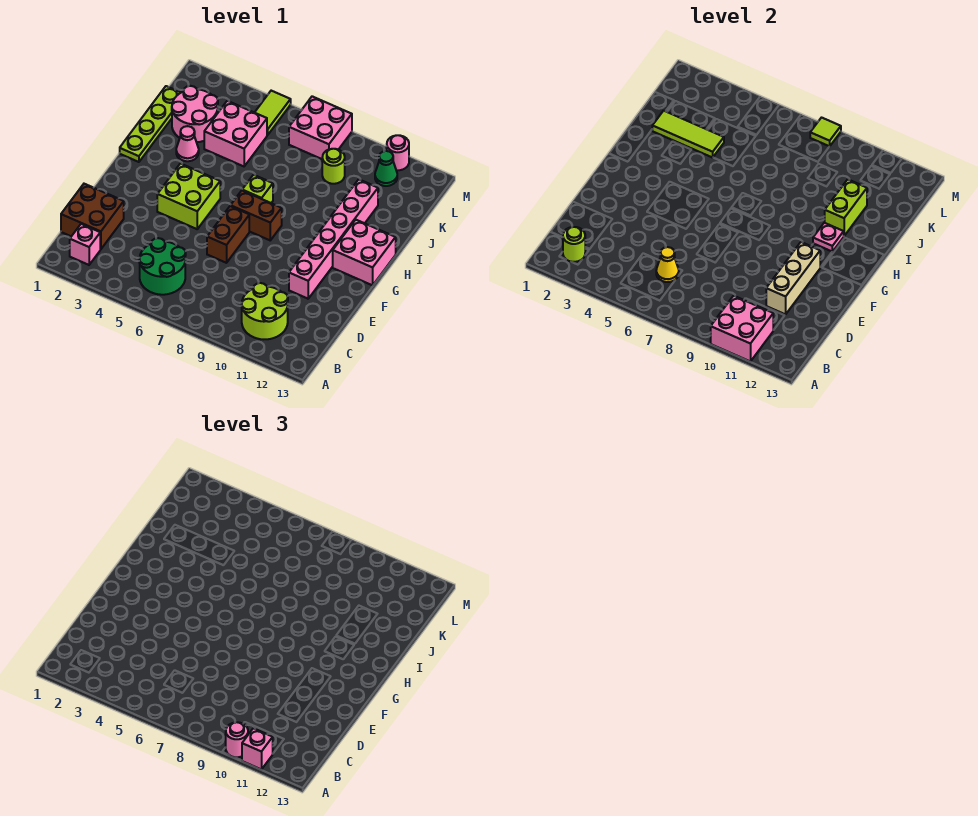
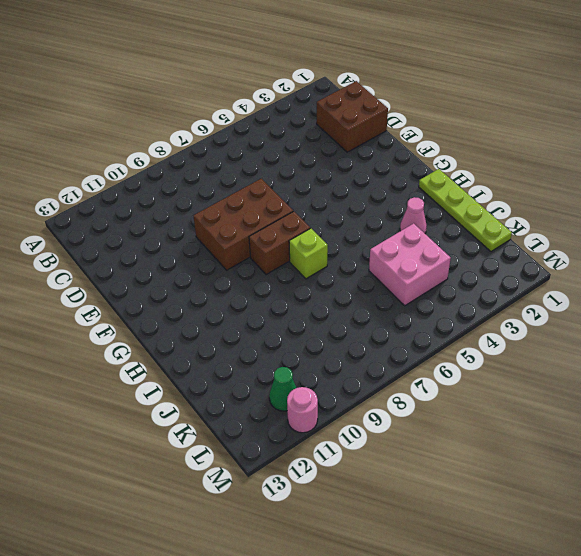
brown 2x3 brick [194,179,293,270] -> brown 1x2 brick [207,206,249,263]
none -> pink 1x1 brick [70,224,100,265]
none -> green 2x2 round brick [139,238,186,295]
none -> lime 2x2 round brick [242,283,288,339]

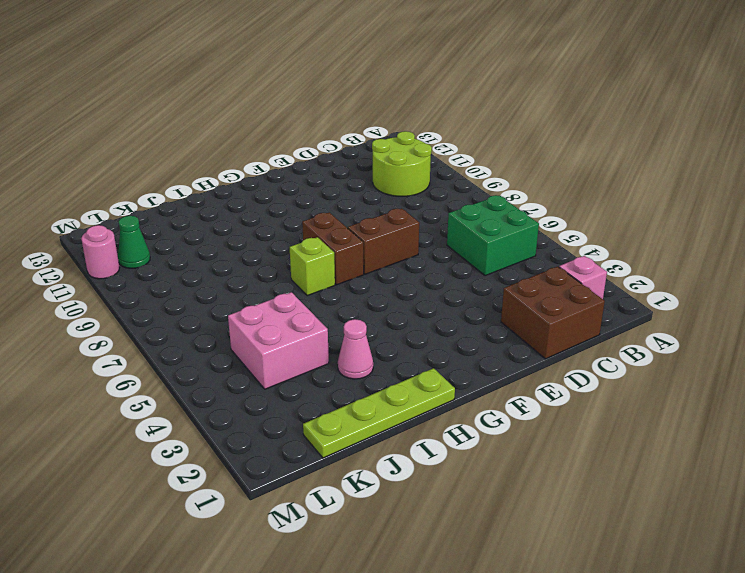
green 2x2 brick [447,195,539,276] -> green 2x2 round brick [139,238,186,295]
none -> pink 1x6 brick [289,179,378,299]
none -> lime 2x2 brick [157,164,220,229]
none -> pink 2x2 brick [333,220,396,285]

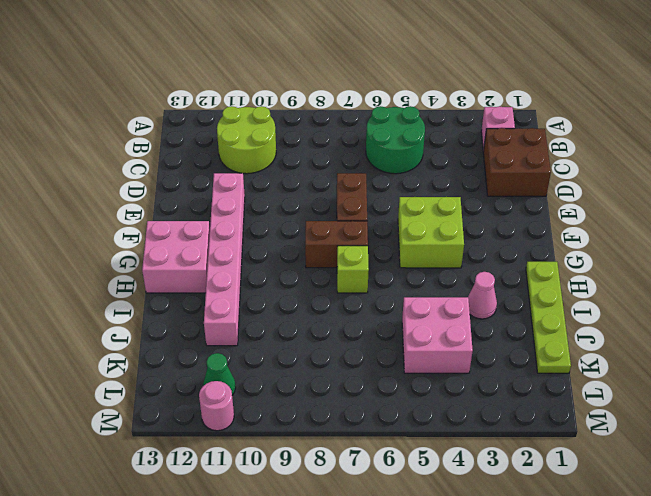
none -> pink 2x2 round brick [172,86,218,142]
none -> lime 1x1 round brick [322,149,345,184]
none -> lime 1x2 tile [255,91,291,135]

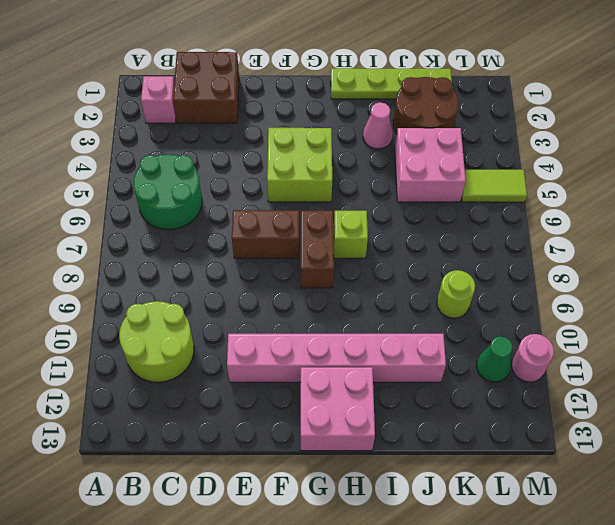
brown 2x2 round brick [393,77,458,134] -> pink 2x2 round brick [172,86,218,142]
none -> pink 2x2 brick [289,96,352,159]
none -> pink 2x2 brick [711,296,773,361]
none -> lime 1x1 round brick [563,227,585,262]

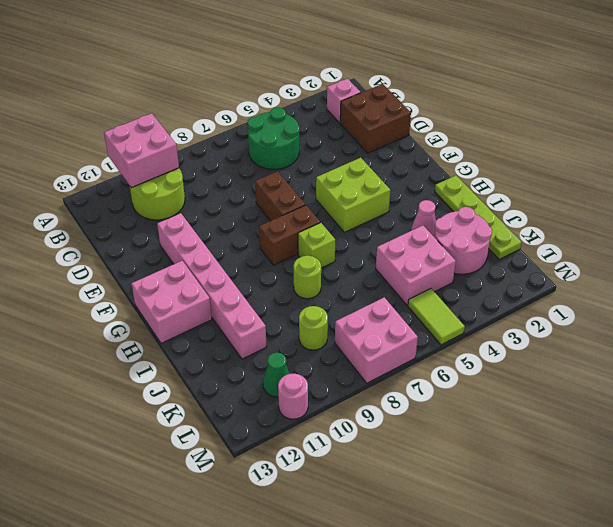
lime 1x1 round brick [294,255,321,299] -> lime 1x1 round brick moved to [563,227,585,262]
none -> yellow 1x1 cone [656,247,679,282]
none -> tan 1x3 brick [766,242,820,314]
none -> pink 1x1 plate [813,223,844,252]

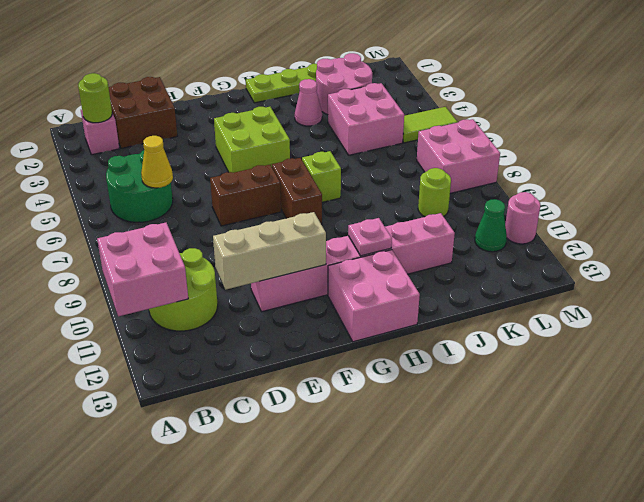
none -> lime 1x2 brick [825,179,867,236]
none -> lime 1x3 tile [652,111,724,158]
none -> lime 1x1 tile [810,118,841,146]

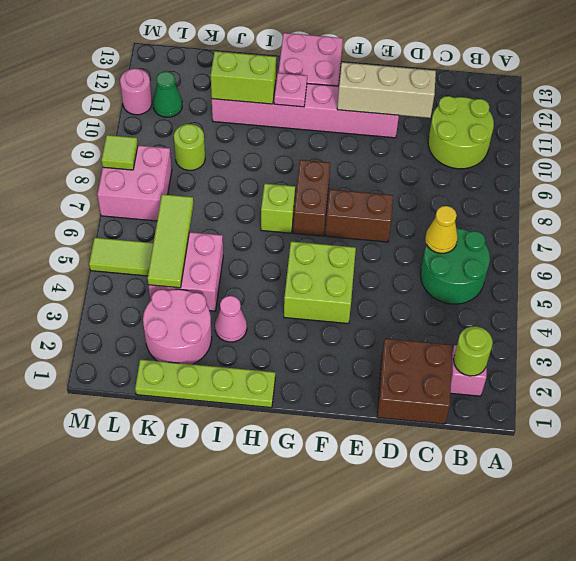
lime 1x3 tile [148,194,194,288] -> lime 1x3 tile moved to [652,111,724,158]
none -> pink 2x2 brick [711,296,773,361]
none -> pink 1x1 round brick [226,722,248,757]
none -> pink 1x1 brick [242,728,273,769]

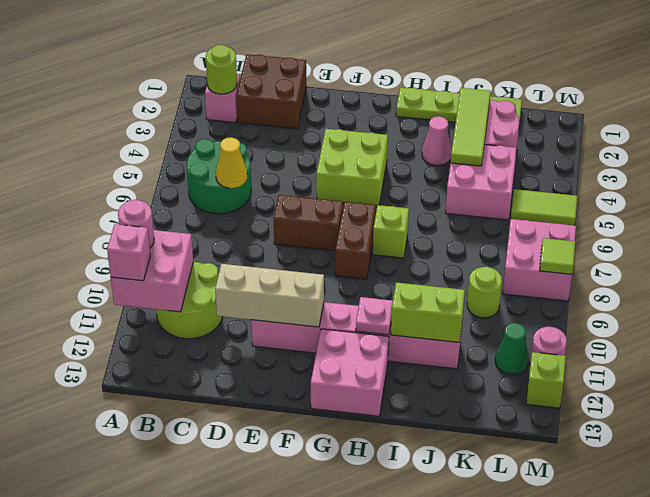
lime 1x1 brick [526,352,566,408] -> none

